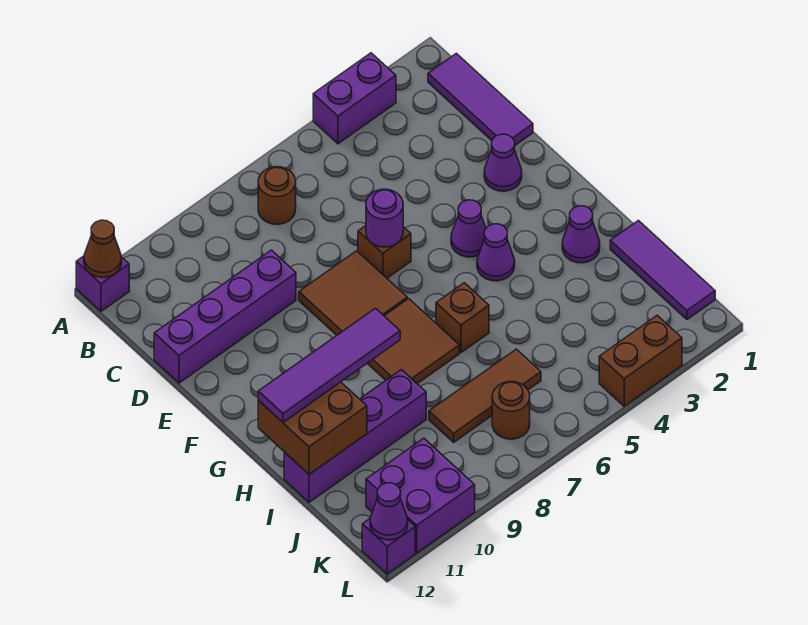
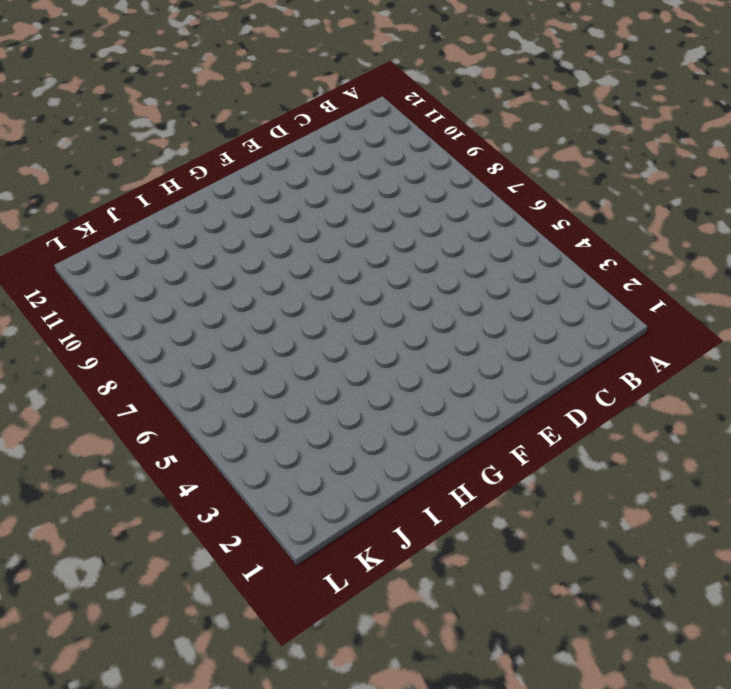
none -> purple 1x2 brick [313,53,396,144]
none -> purple 1x1 brick [76,256,129,311]
none -> purple 1x3 tile [428,53,533,145]

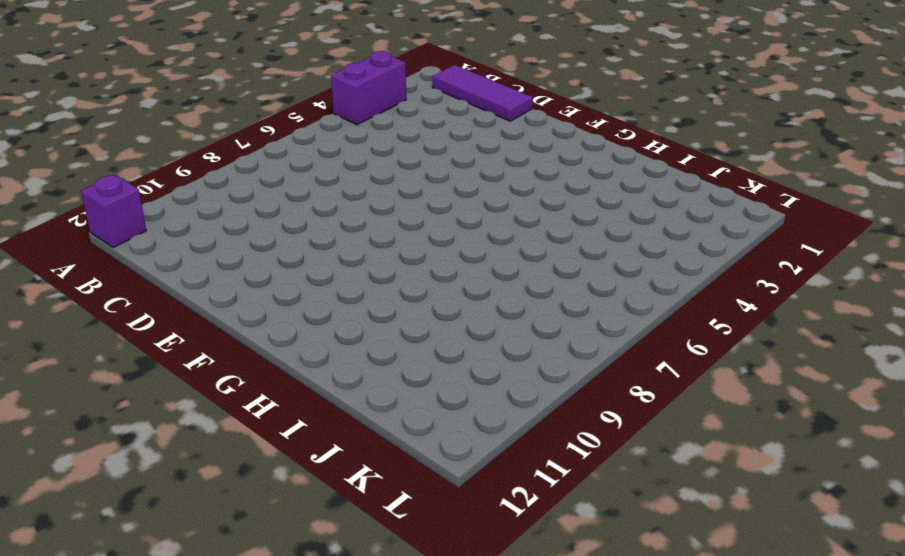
none -> brown 1x1 round brick [258,167,296,224]
none -> purple 1x4 brick [154,250,296,383]
none -> purple 1x1 cone [484,134,522,191]

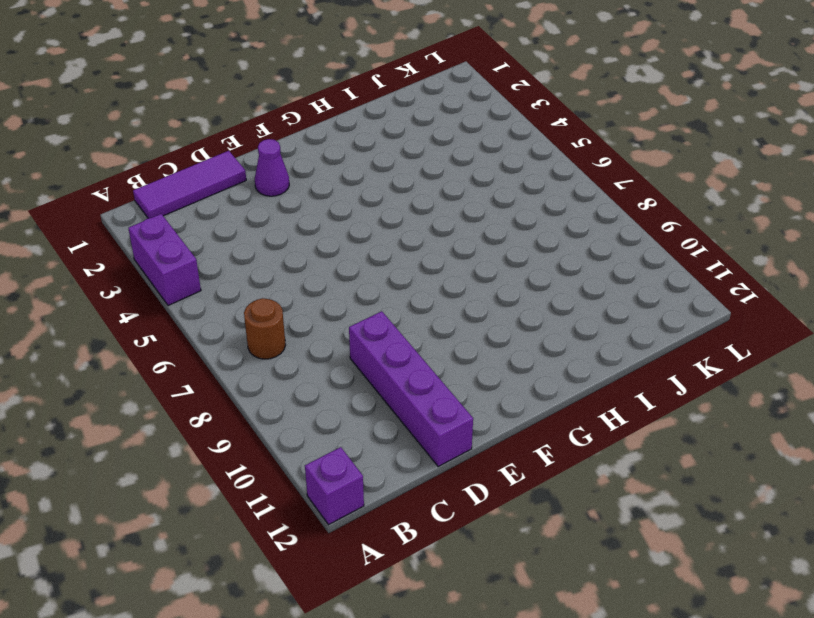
none -> brown 1x1 brick [358,226,411,278]
none -> brown 2x2 tile [299,251,407,335]
none -> purple 1x1 cone [451,200,486,257]

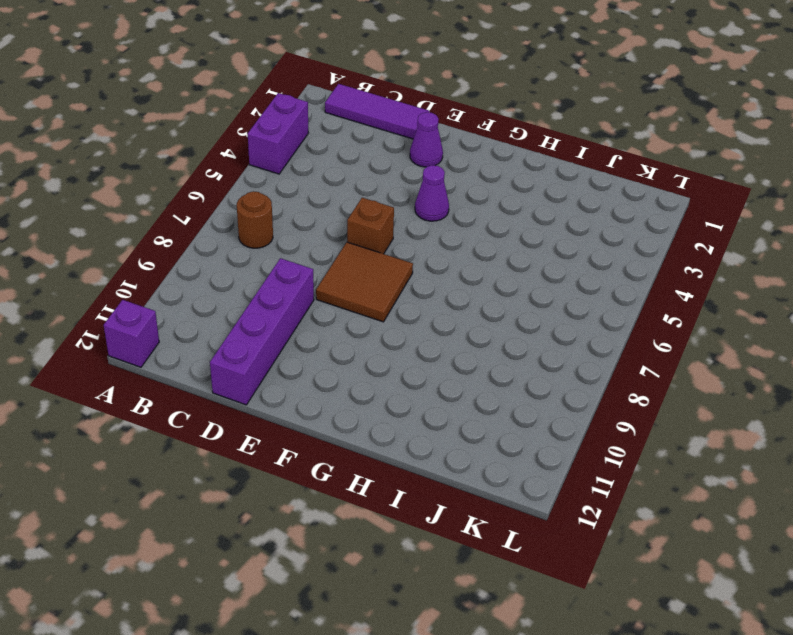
none -> purple 1x1 cone [477,224,515,281]
none -> brown 2x2 tile [367,299,459,384]
none -> purple 1x1 cone [562,206,600,263]

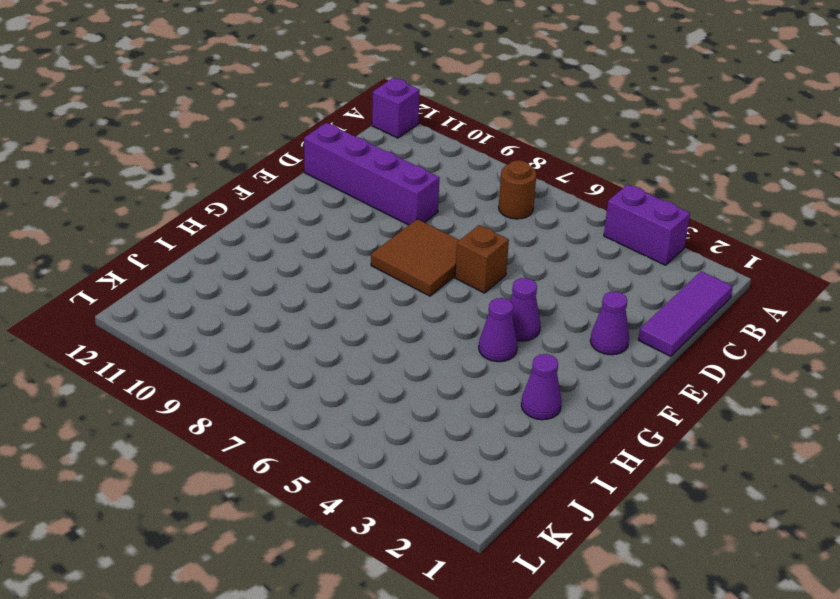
none -> brown 2x2 tile [367,299,459,384]
none -> brown 1x1 brick [436,283,489,353]
none -> purple 1x3 tile [610,221,715,319]

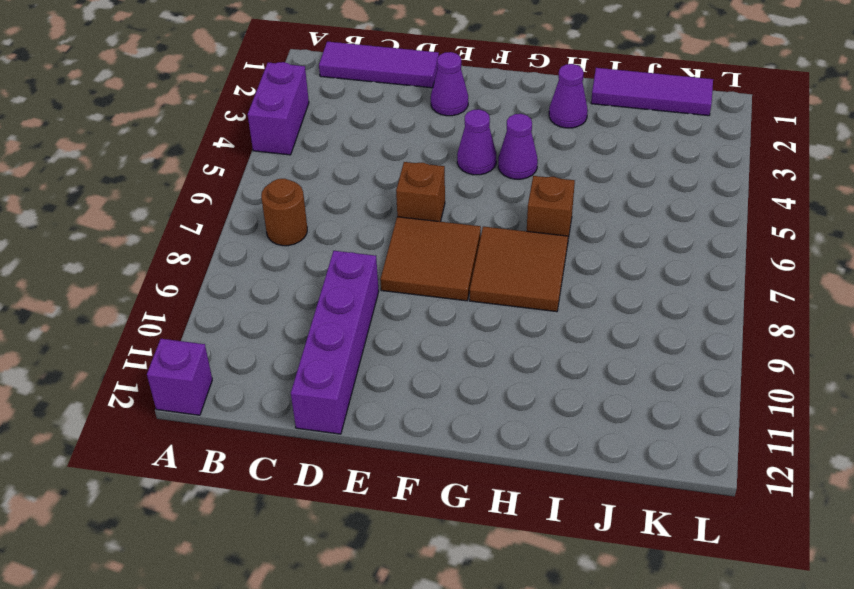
none -> purple 1x4 brick [284,370,426,502]
none -> brown 1x3 tile [429,349,541,442]
none -> brown 1x1 round brick [492,381,530,439]

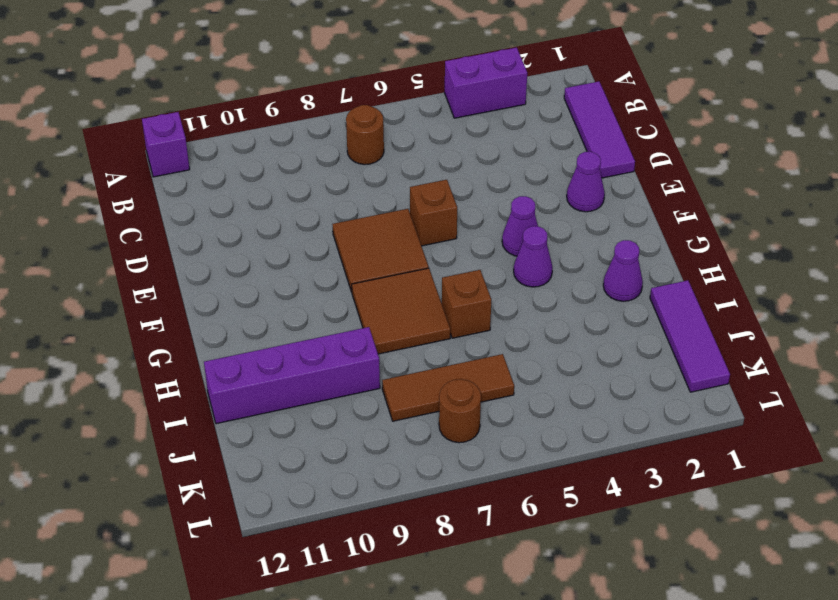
none -> purple 1x4 brick [154,250,296,383]
none -> purple 2x2 brick [366,438,475,553]
none -> brown 1x2 brick [599,315,682,406]

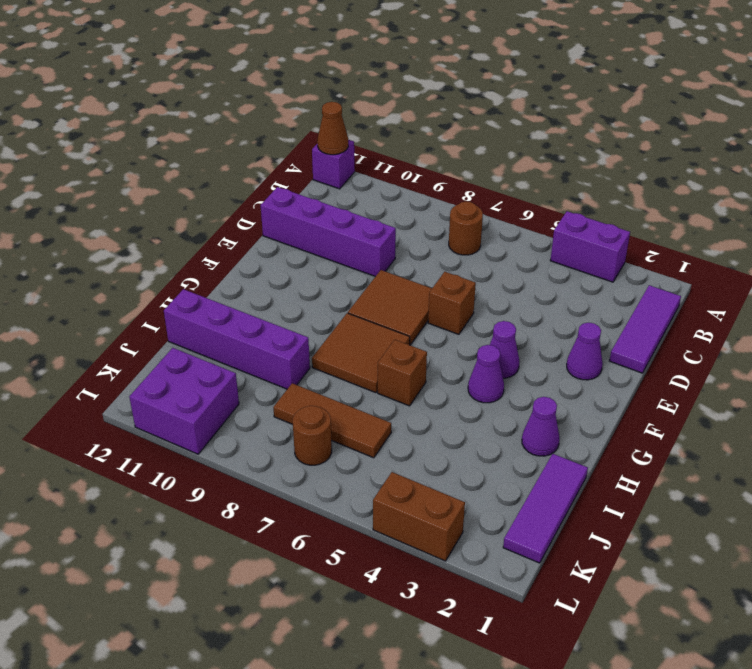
none -> purple 1x1 brick [362,519,415,574]
none -> purple 1x1 round brick [366,189,403,247]
none -> brown 2x2 brick [258,382,367,474]

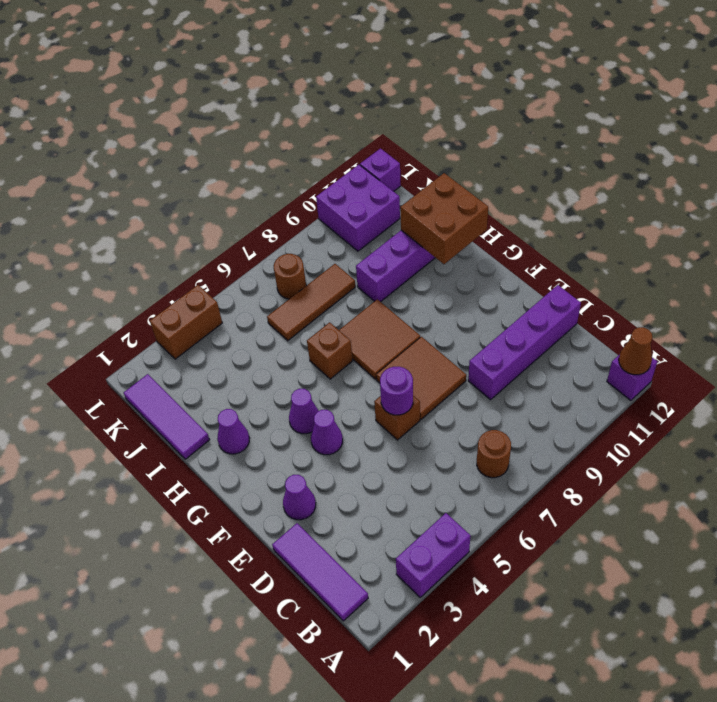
none -> purple 1x1 cone [370,483,408,540]
none -> purple 1x4 tile [258,308,400,422]

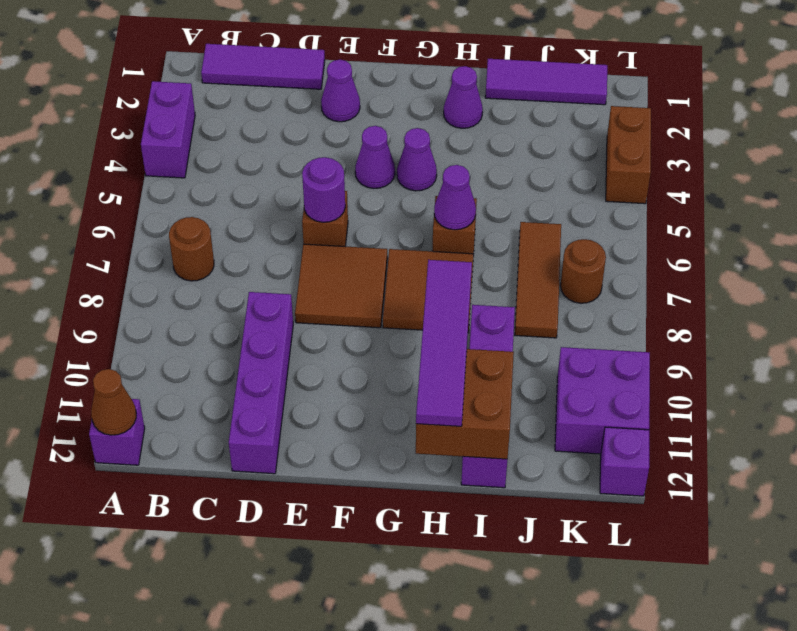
purple 1x1 cone [434,165,476,230] -> purple 1x1 cone moved to [370,483,408,540]

